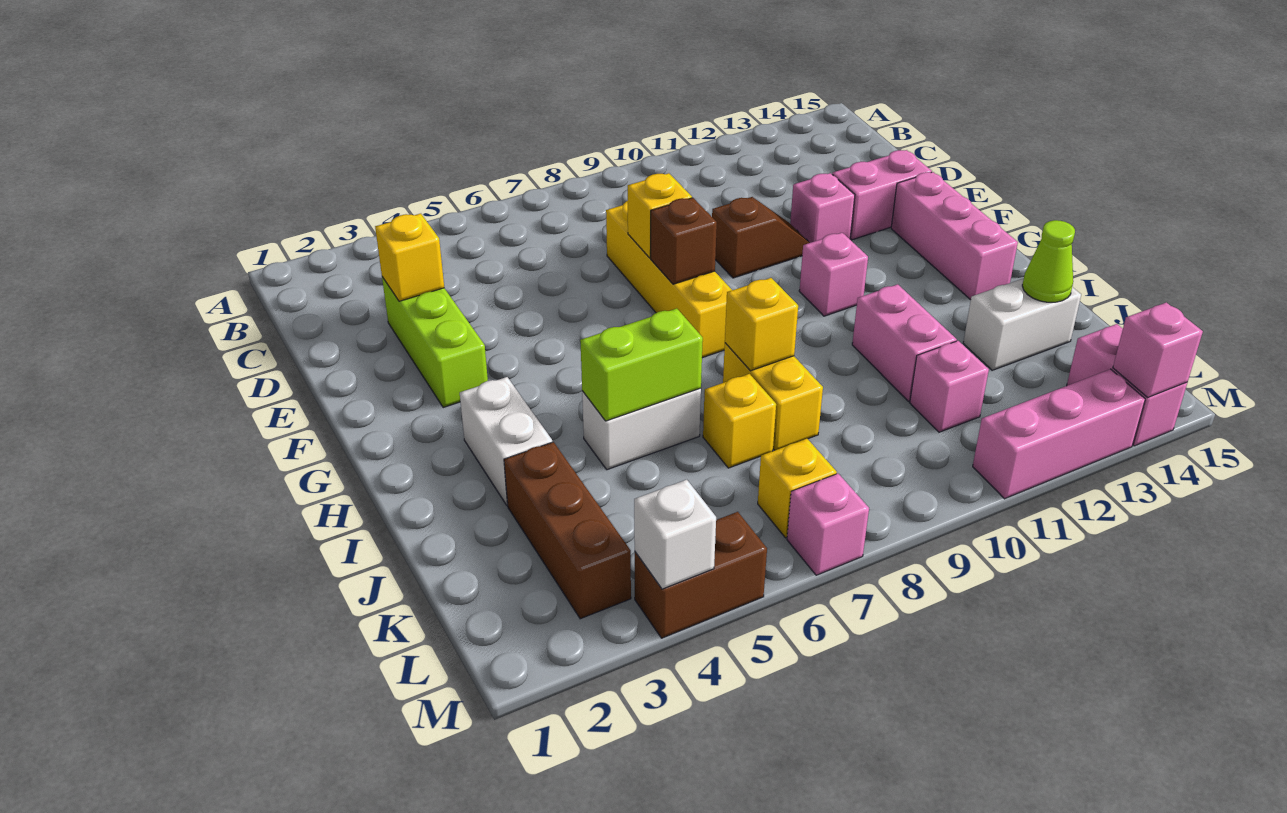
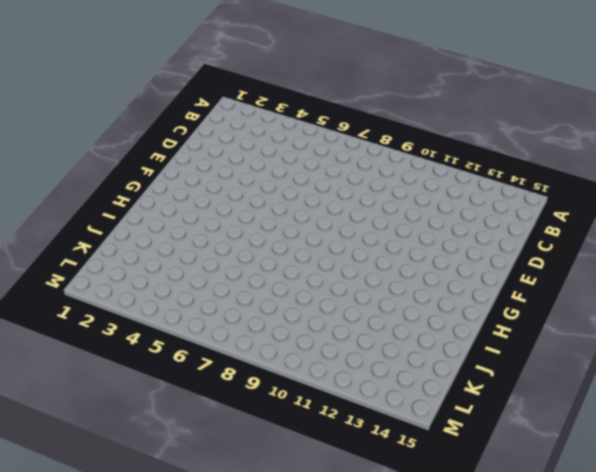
none -> lime 1x3 brick [382,277,488,408]
none -> yellow 1x4 brick [606,201,732,358]
none -> brown 1x2 slope [712,197,810,278]

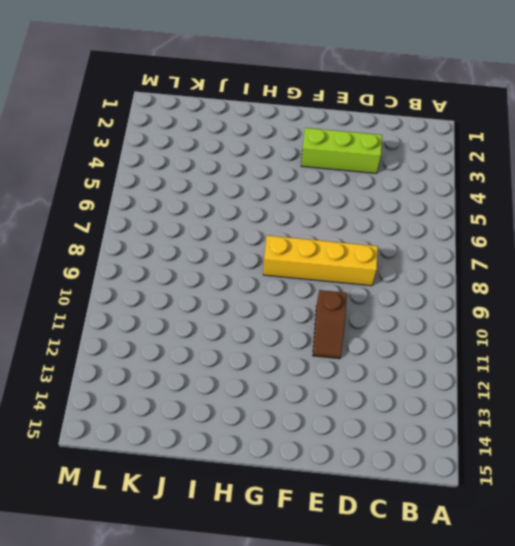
none -> pink 1x1 brick [790,173,855,243]
none -> pink 1x2 brick [832,150,932,240]
none -> pink 1x3 brick [891,172,1018,300]

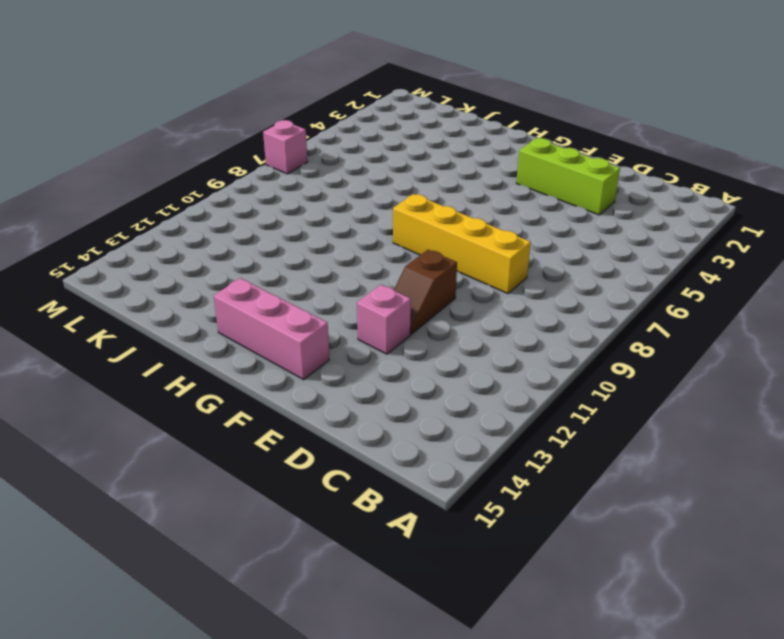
none -> pink 1x2 brick [832,150,932,240]
none -> pink 1x1 brick [799,233,868,316]
none -> white 1x2 brick [460,377,552,506]

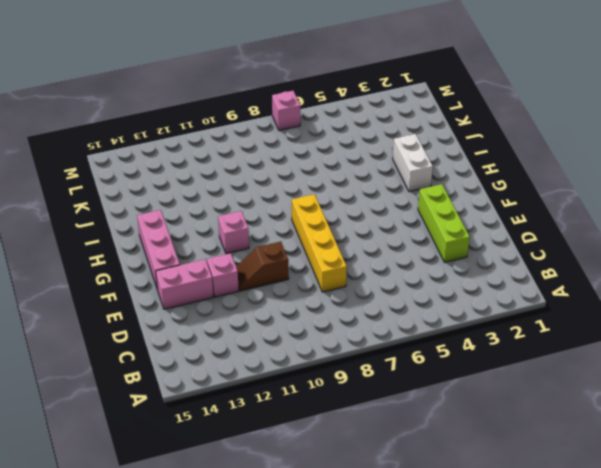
none -> white 1x2 brick [582,388,701,470]
none -> yellow 1x2 brick [723,343,823,450]
none -> pink 1x2 brick [852,284,957,401]

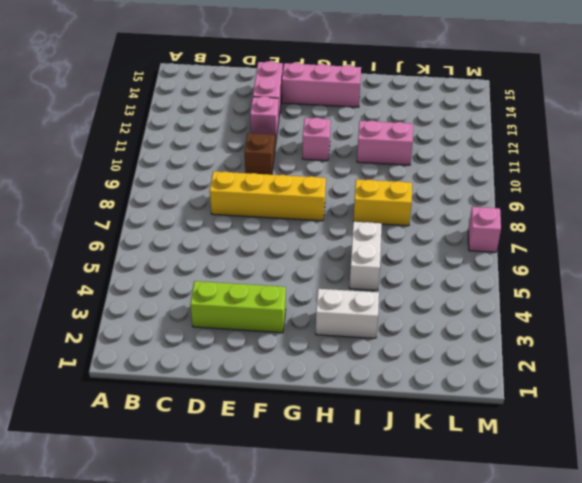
none -> brown 1x3 brick [504,442,631,619]
none -> yellow 1x1 brick [703,374,776,468]
none -> white 1x2 brick [963,278,1081,370]

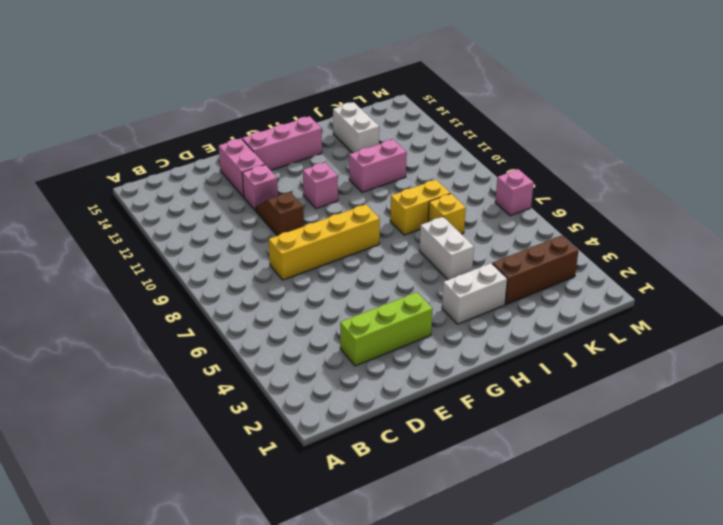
none -> pink 1x1 brick [910,341,989,432]
none -> yellow 1x1 brick [758,439,837,538]
none -> pink 1x2 brick [1067,324,1187,446]

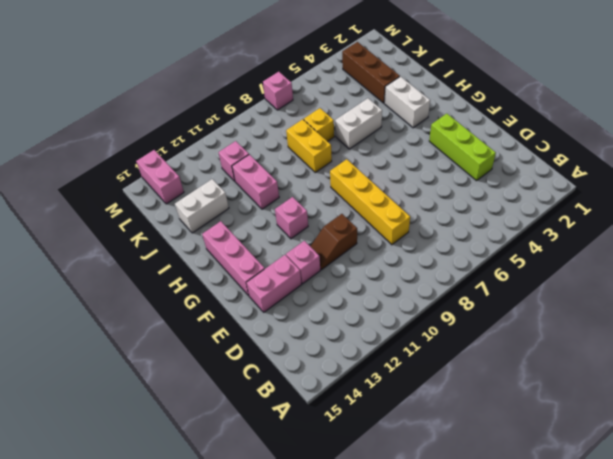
none -> yellow 1x1 brick [758,439,837,538]
none -> brown 1x2 brick [635,512,767,638]
none -> pink 1x3 brick [973,369,1145,499]

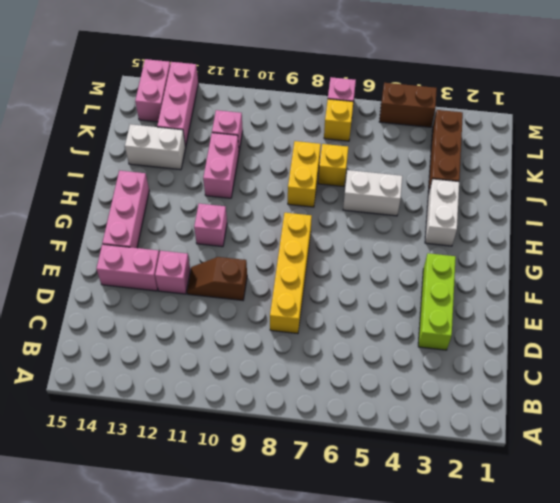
pink 1x3 brick [157,62,198,147] -> pink 1x3 brick turned to [973,369,1145,499]
none -> yellow 1x1 brick [375,214,444,301]
none -> yellow 1x1 brick [628,173,692,258]
none -> brown 1x1 brick [651,198,717,284]

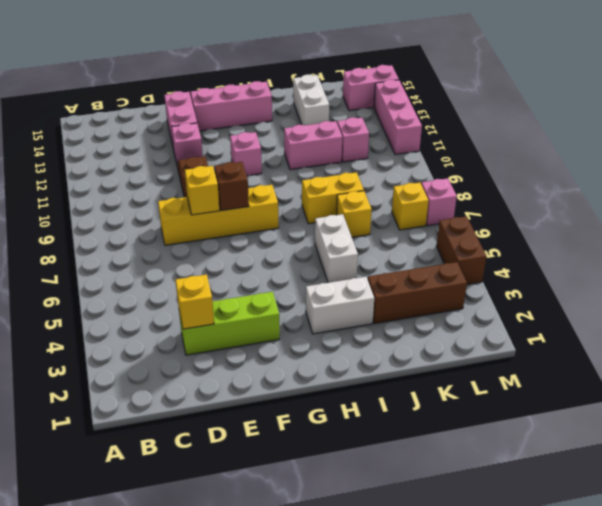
none -> lime 1x2 brick [580,308,703,421]
none -> yellow 1x1 brick [725,278,798,371]
none -> lime 1x1 cone [1022,220,1075,302]

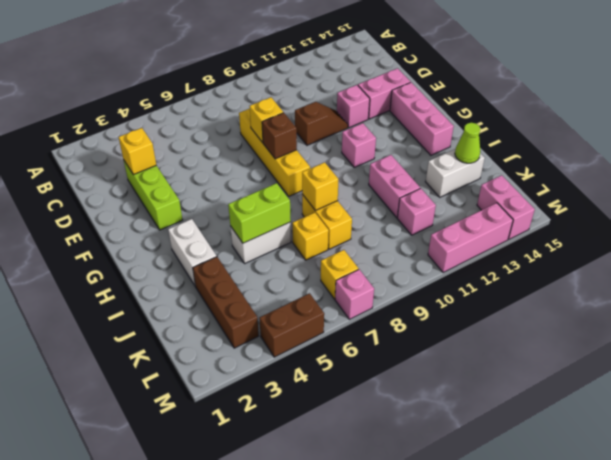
none -> white 1x1 brick [634,480,716,589]
none -> pink 1x1 brick [1113,302,1203,397]

